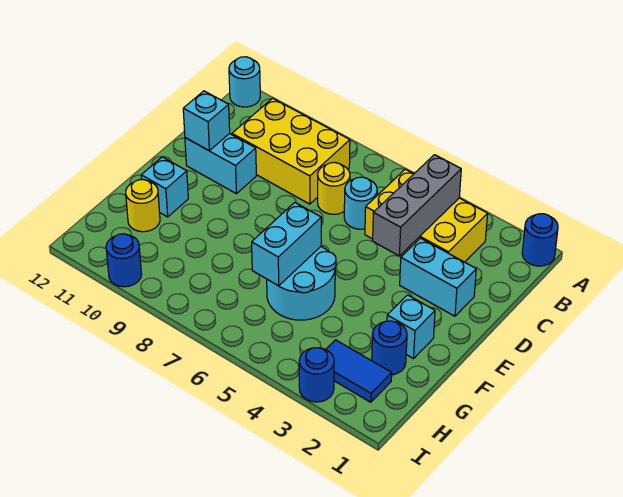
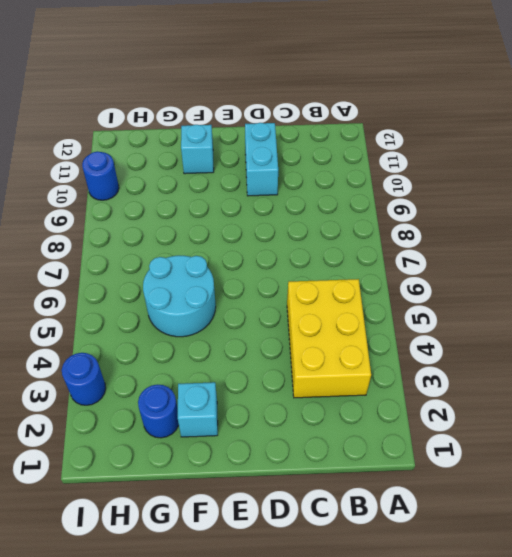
none -> blue 1x1 round brick [522,214,558,266]
none -> cyan 1x1 round brick [229,57,260,107]
none -> yellow 2x3 brick [232,98,350,204]

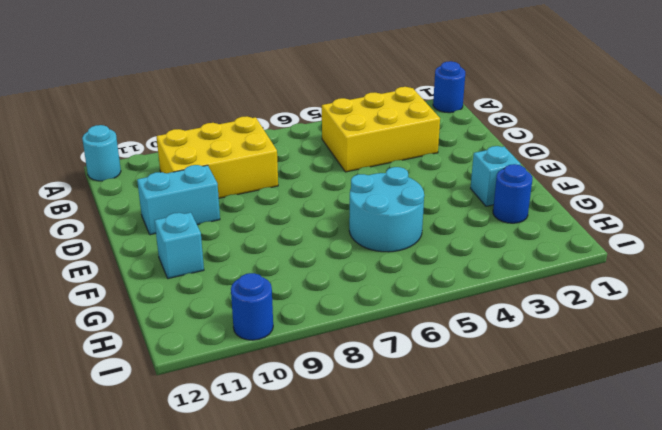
none -> cyan 1x1 round brick [344,177,377,229]
none -> yellow 1x1 round brick [318,163,350,214]
none -> cyan 1x2 brick [400,238,476,316]

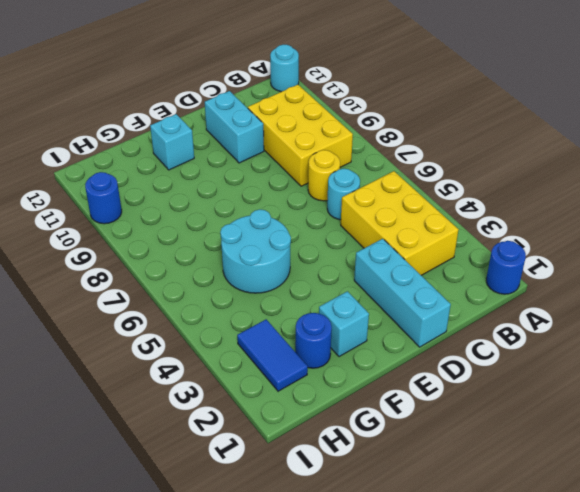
cyan 1x3 brick [354,239,451,347] -> cyan 1x2 brick [400,238,476,316]
none -> yellow 1x1 round brick [126,180,160,232]
none -> blue 1x1 round brick [299,348,334,402]
none -> grey 1x3 brick [373,155,461,256]

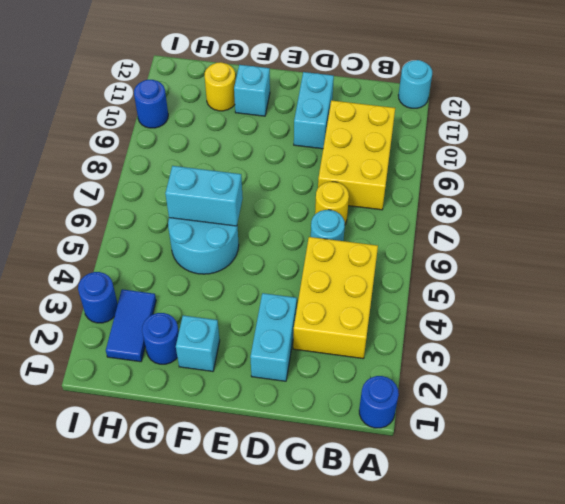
none -> grey 1x3 brick [373,155,461,256]
none -> cyan 1x1 brick [183,91,230,150]

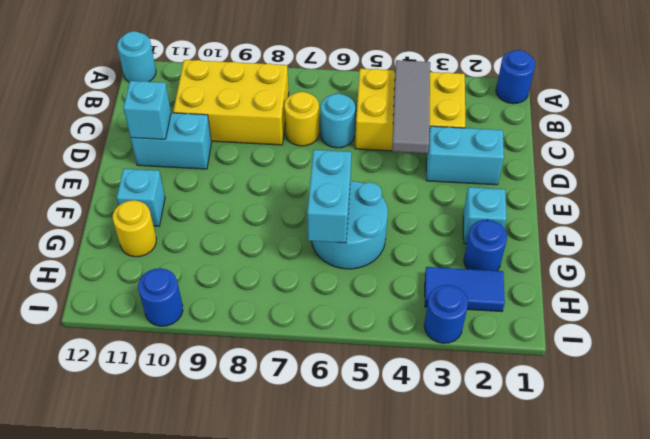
grey 1x3 tile [392,60,430,153] -> grey 1x3 brick [373,155,461,256]

